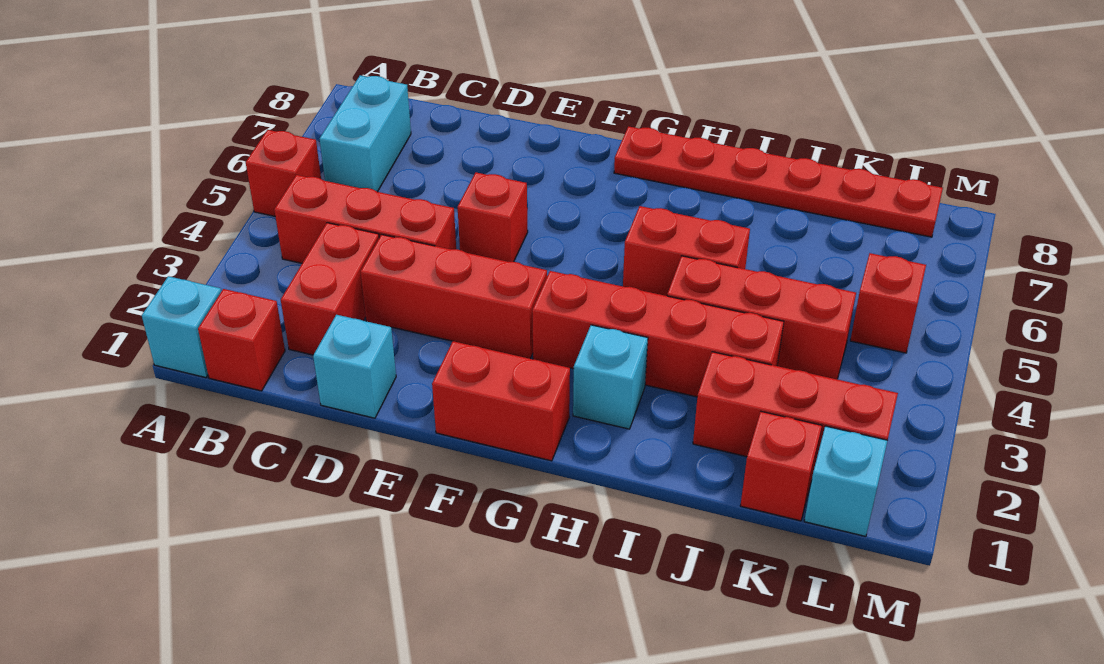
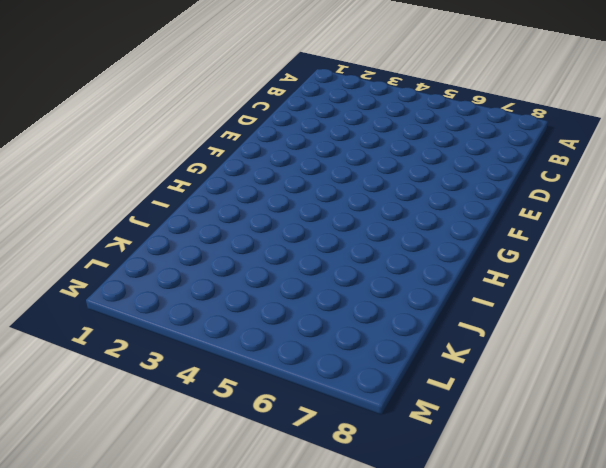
none -> cyan 1x1 brick [142,276,221,378]
none -> red 1x1 brick [246,130,321,216]
none -> red 1x1 brick [198,289,285,391]

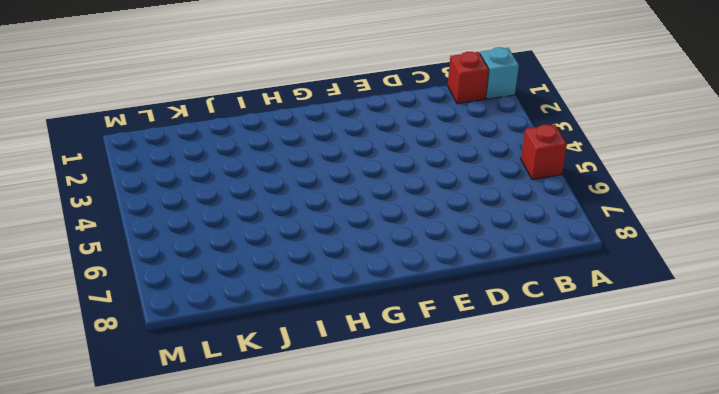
none -> red 1x3 brick [274,175,456,263]
none -> cyan 1x2 brick [320,75,411,192]
none -> red 1x2 brick [281,223,379,355]

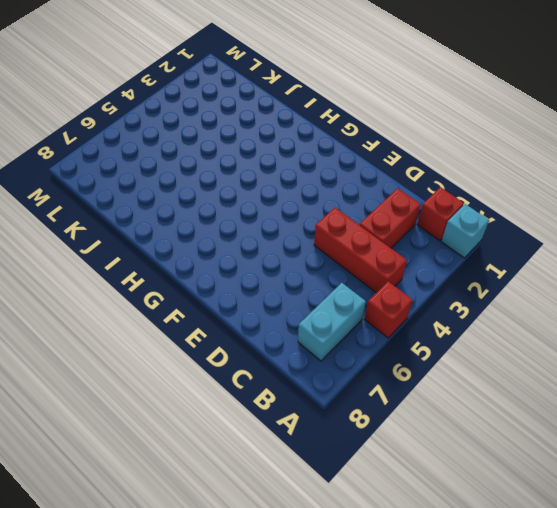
none -> cyan 1x1 brick [313,315,396,418]
none -> red 1x3 brick [361,234,547,359]
none -> red 1x1 brick [458,173,528,262]

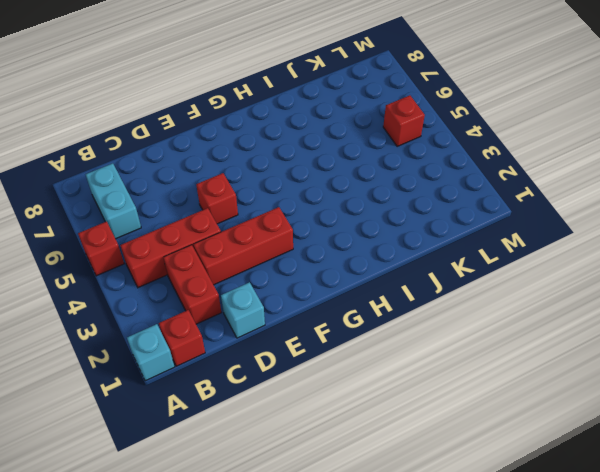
none -> red 1x2 brick [432,341,570,461]
none -> red 1x4 brick [532,271,784,397]
none -> red 1x6 plate [614,126,943,237]

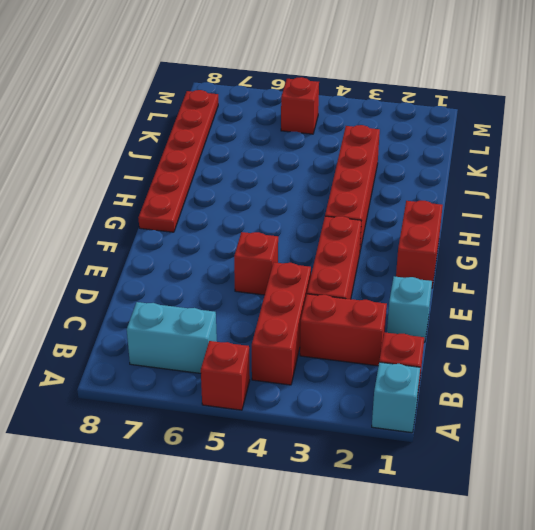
none -> cyan 1x1 brick [573,325,648,429]
none -> red 1x2 brick [623,206,750,296]
none -> red 1x3 brick [667,256,856,379]

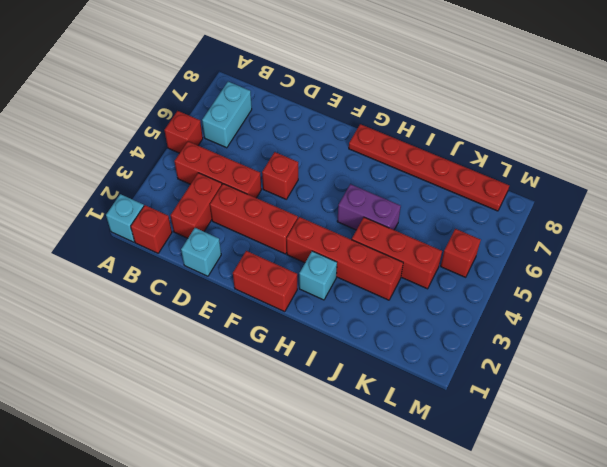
purple 1x2 brick [337,184,401,230] -> red 1x2 brick [623,206,750,296]
none -> red 1x3 brick [693,352,898,463]
none -> red 1x1 brick [740,412,822,521]
none -> cyan 1x1 brick [804,426,888,536]

